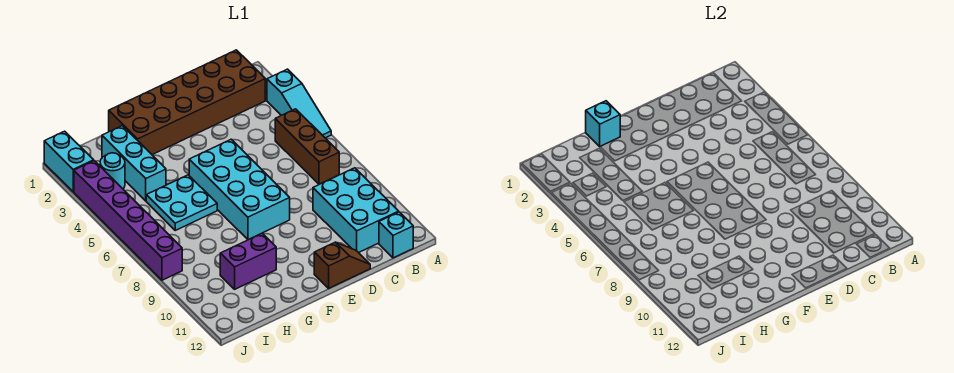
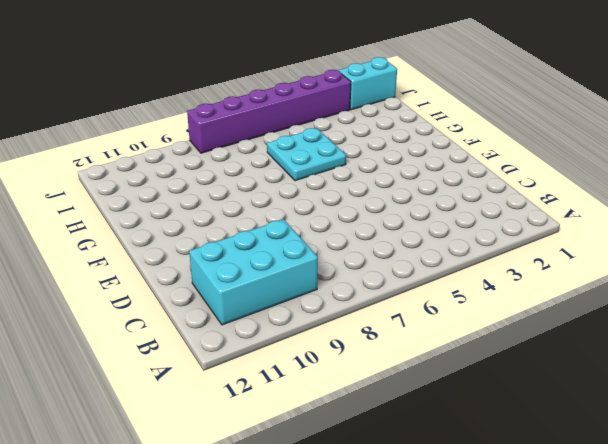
none -> cyan 1x3 slope [267,69,331,138]
none -> brown 2x6 brick [109,50,265,155]
none -> brown 1x3 brick [275,109,339,184]

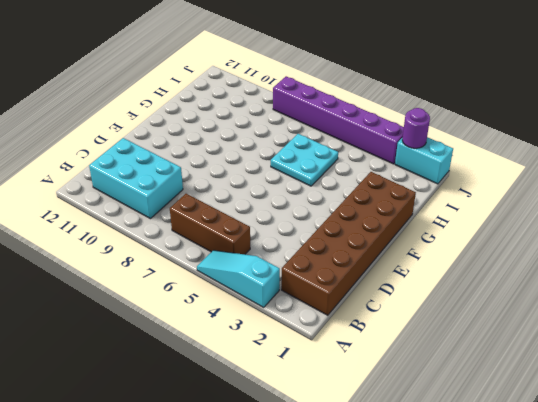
purple 1x1 round brick [402,108,430,148] -> none
none -> cyan 1x1 brick [379,212,413,258]
none -> brown 1x2 slope [314,242,370,288]
none -> cyan 2x4 brick [189,139,290,240]

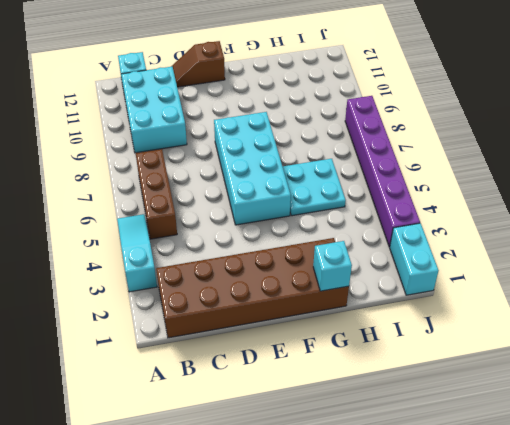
none -> purple 1x2 brick [220,233,276,289]
none -> cyan 1x3 brick [102,126,166,201]
none -> cyan 1x1 round brick [100,153,125,189]

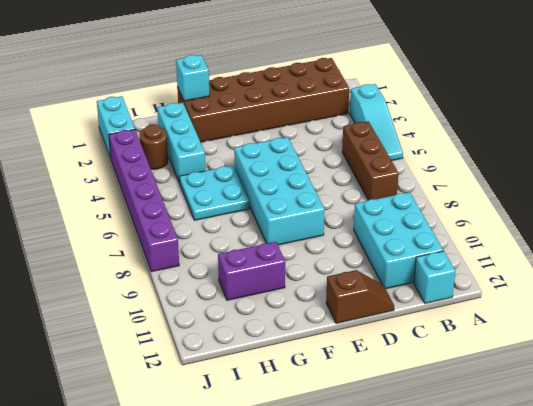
brown 1x1 round brick [139,125,168,169] -> cyan 1x1 round brick [100,153,125,189]

